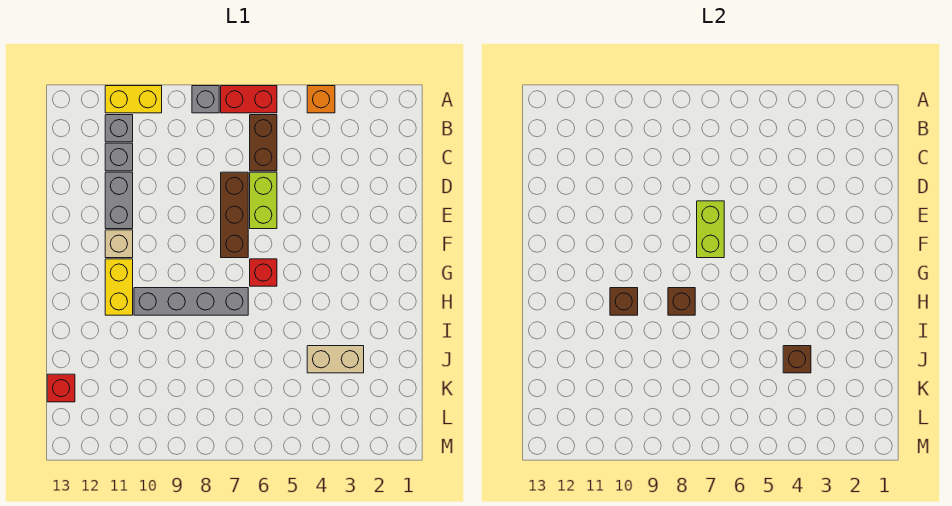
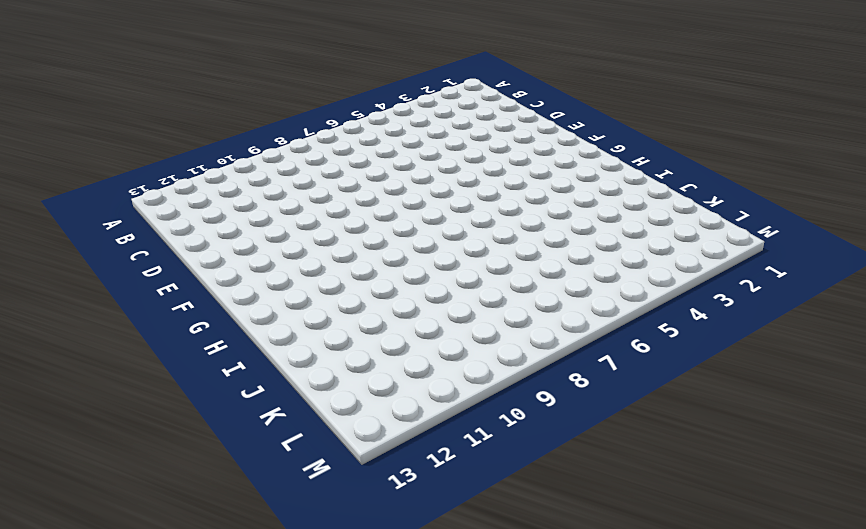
none -> orange 1x1 brick [307,86,335,113]
none -> red 1x2 brick [221,86,277,113]
none -> grey 1x1 brick [192,86,219,113]

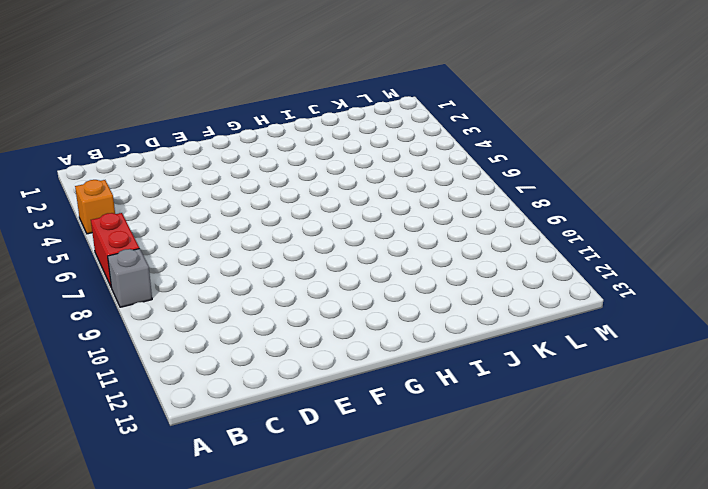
none -> yellow 1x2 brick [105,86,162,113]
none -> brown 1x2 brick [250,115,277,171]
none -> grey 1x1 brick [105,115,133,142]

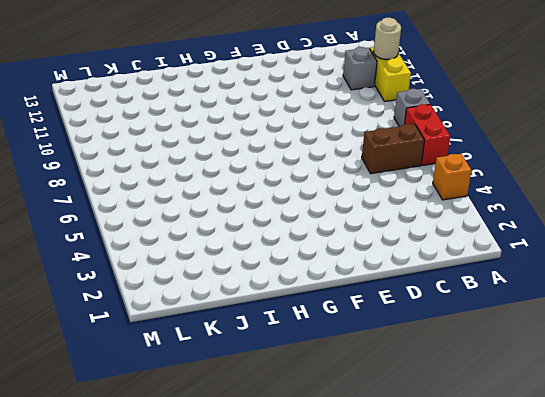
tan 1x1 round brick [373,18,401,60] -> none
none -> grey 1x1 brick [105,143,133,171]
none -> lime 1x2 brick [250,172,277,229]
none -> brown 1x3 brick [221,172,248,258]

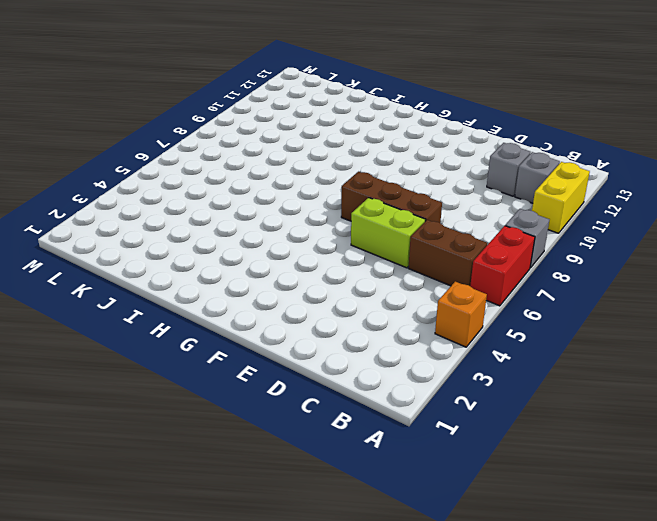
none -> grey 1x2 brick [105,172,133,229]
none -> tan 1x1 brick [105,230,133,258]
none -> red 1x1 brick [250,259,277,286]

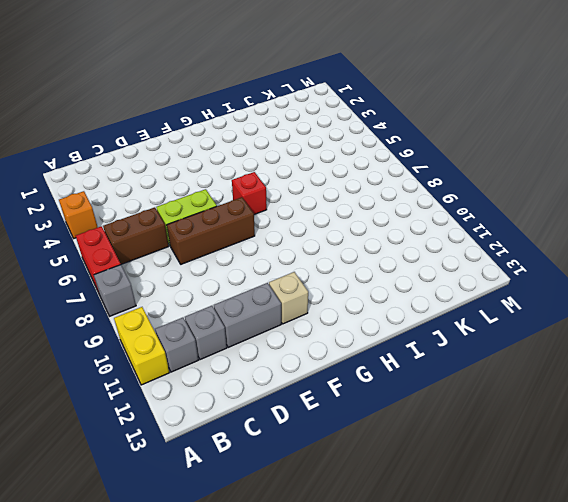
none -> yellow 1x2 brick [105,259,133,315]
none -> grey 1x4 brick [134,288,248,315]
none -> tan 1x2 brick [307,346,364,373]

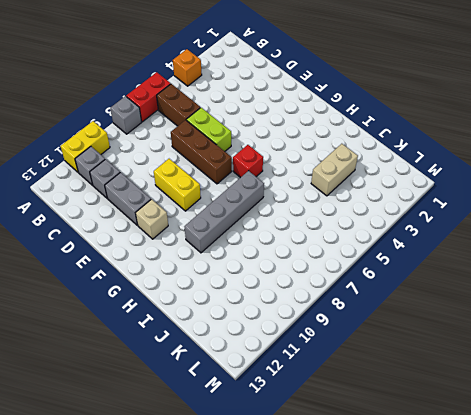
yellow 1x2 brick [154,159,201,211] -> yellow 1x2 brick moved to [105,259,133,315]
none -> red 1x1 brick [47,374,75,402]
none -> lime 1x2 brick [697,201,724,258]
none -> brown 1x1 brick [668,288,695,315]

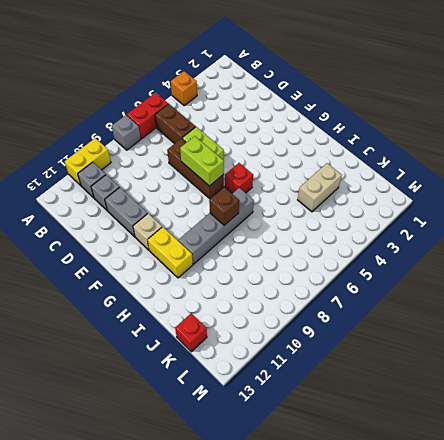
none -> brown 1x1 brick [610,288,638,315]
none -> brown 1x1 brick [783,346,811,373]

